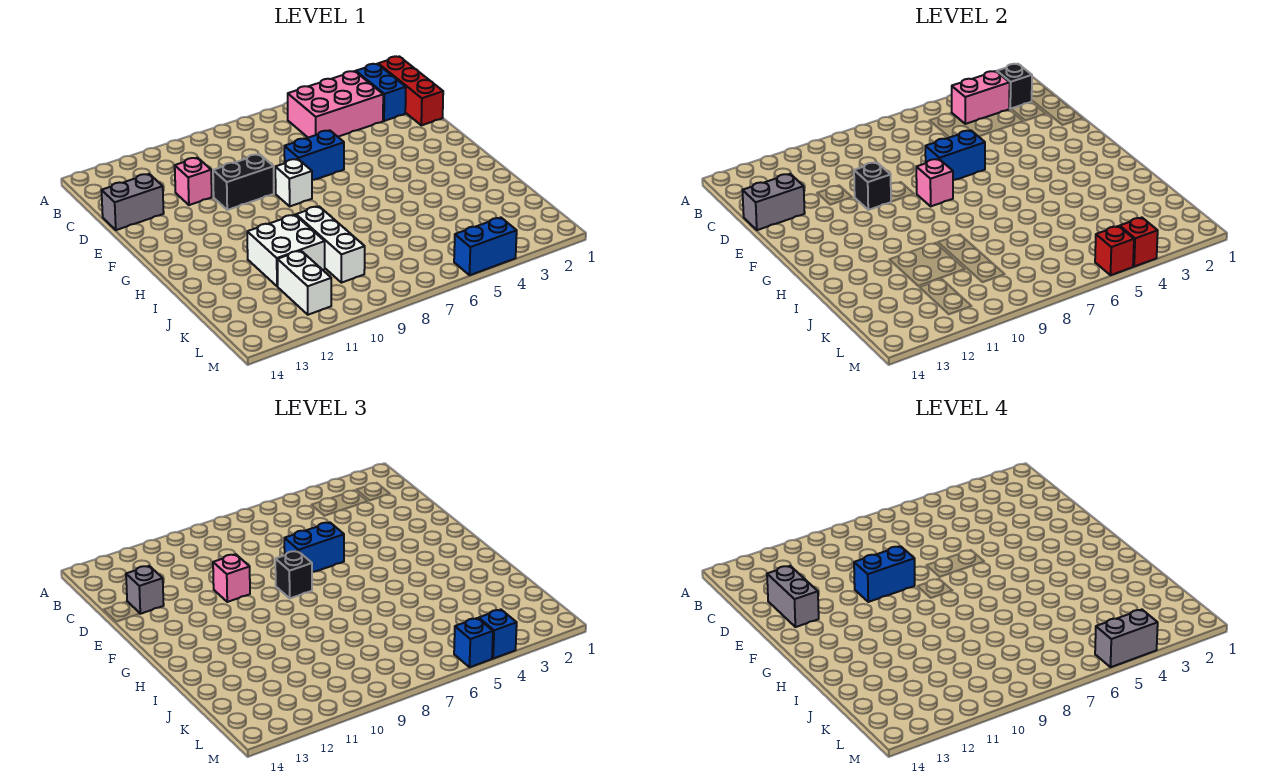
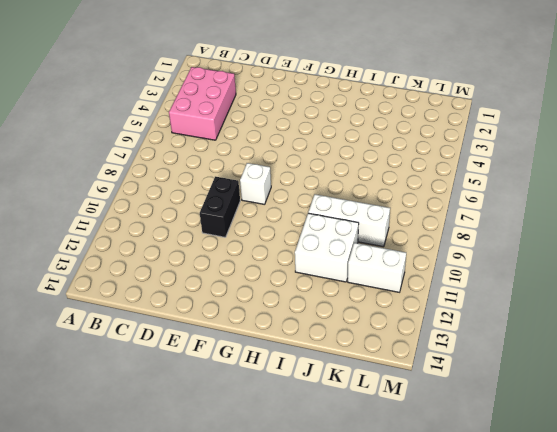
none -> red 1x3 brick [378,56,443,125]
none -> blue 1x2 brick [356,64,406,121]
none -> pink 1x1 brick [175,157,212,205]

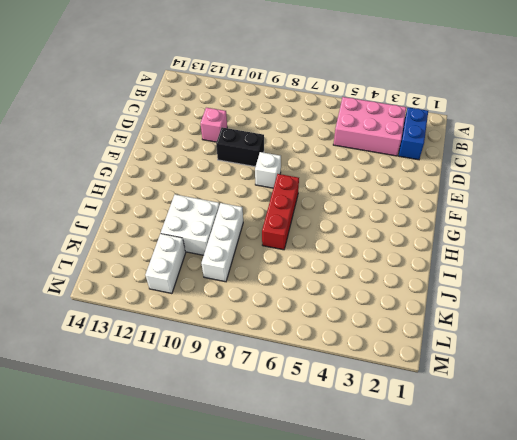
red 1x3 brick [262,174,299,250] -> red 1x3 brick moved to [378,56,443,125]
none -> grey 1x2 brick [101,174,164,230]
none -> blue 1x2 brick [284,130,344,180]
none -> blue 1x2 brick [454,218,517,275]

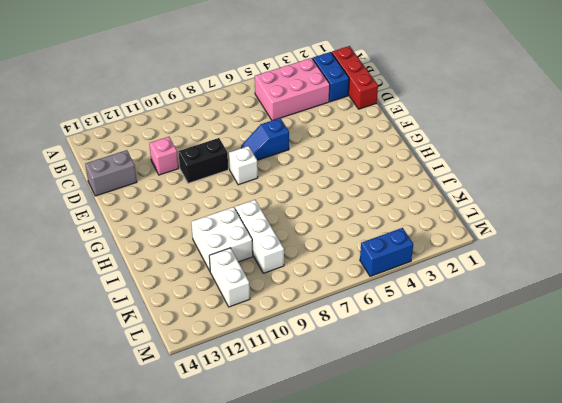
blue 1x2 slope [241,118,289,160] -> blue 1x2 brick [284,130,344,180]
none -> black 1x1 brick [997,64,1032,109]
none -> pink 1x2 brick [952,71,1010,124]
none -> grey 1x2 brick [742,174,805,230]

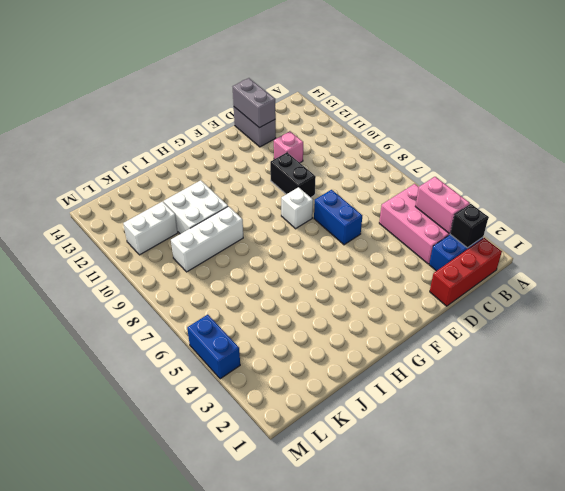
none -> blue 1x2 brick [925,130,985,180]
none -> black 1x1 brick [854,162,891,210]
none -> pink 1x1 brick [916,159,953,206]

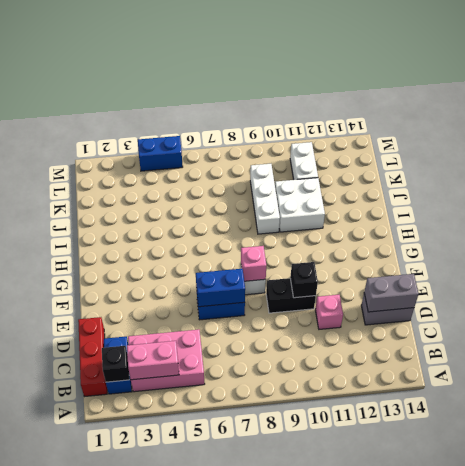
none -> red 1x1 brick [1120,218,1158,266]
none -> red 1x1 brick [1095,226,1134,275]
none -> grey 1x1 brick [126,566,164,614]

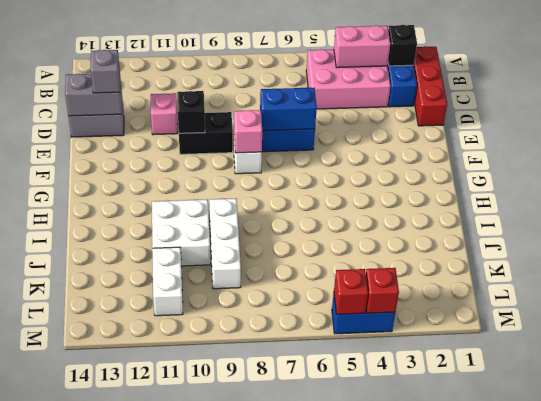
none -> blue 1x2 brick [284,522,344,572]
none -> pink 1x1 brick [213,554,250,602]
none -> black 1x1 brick [275,551,312,598]

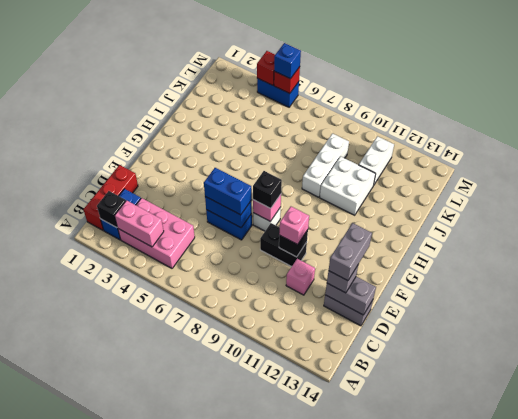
none -> blue 1x1 brick [479,610,517,658]
none -> blue 1x2 brick [854,546,915,602]
none -> grey 1x2 brick [1095,610,1158,667]

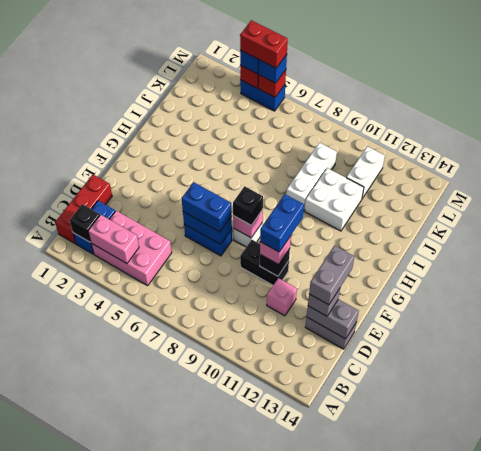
blue 1x2 brick [260,194,304,252] -> blue 1x2 brick turned to [854,546,915,602]
red 1x2 brick [240,20,288,68] -> grey 1x2 brick [1095,610,1158,667]

